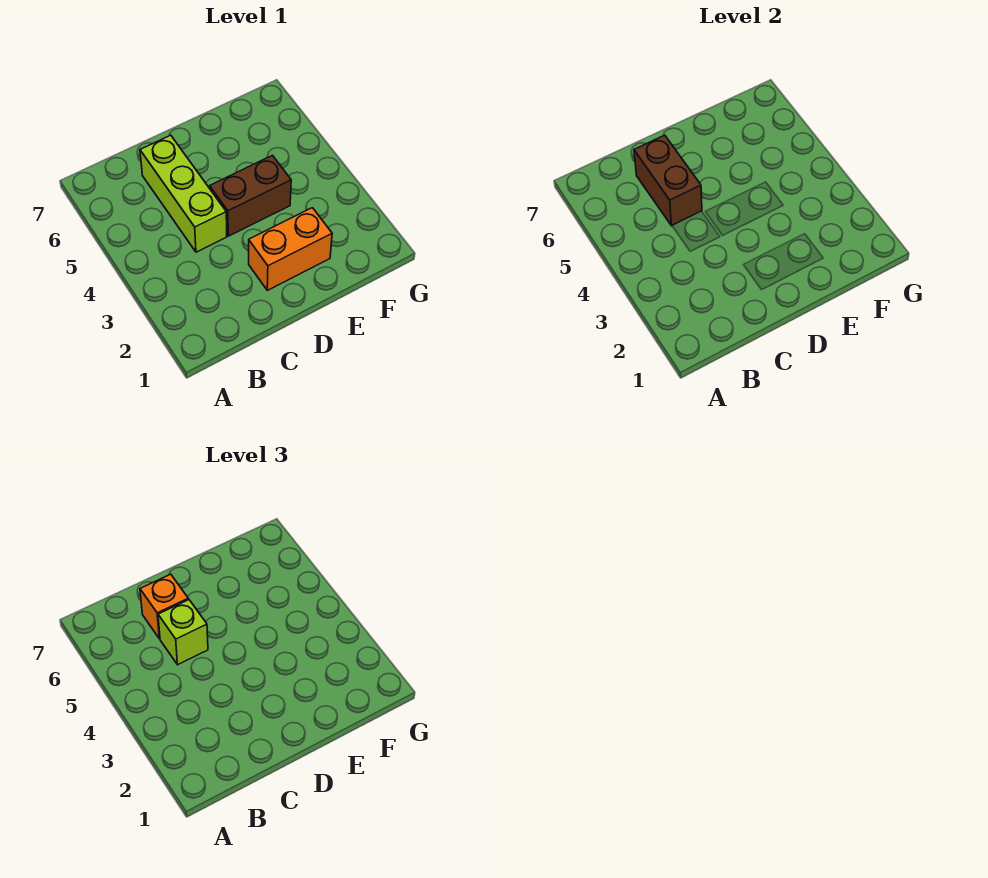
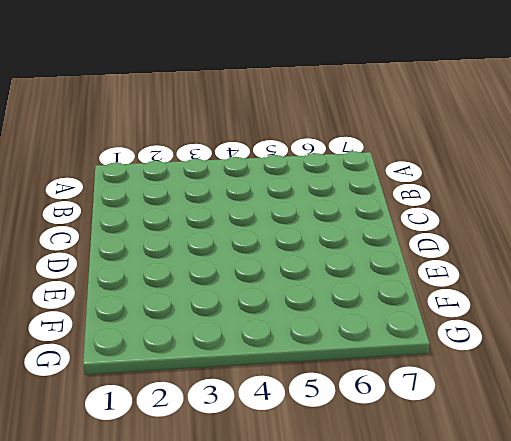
none -> lime 1x3 brick [140,135,227,252]
none -> orange 1x2 brick [249,208,332,290]

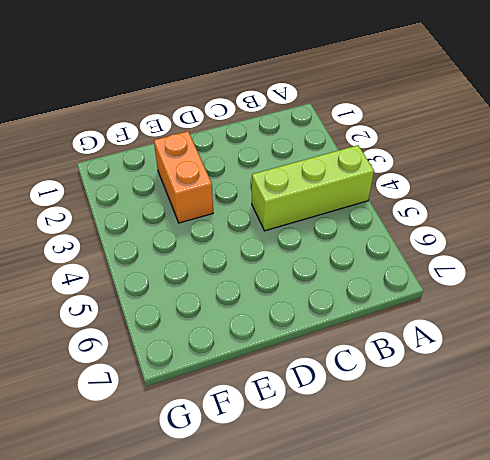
lime 1x3 brick [252,145,374,231] -> lime 1x3 brick turned to [140,135,227,252]
orange 1x2 brick [154,131,213,223] -> orange 1x2 brick turned to [249,208,332,290]
none -> brown 1x2 brick [210,155,291,236]
none -> brown 1x2 brick [634,135,702,226]

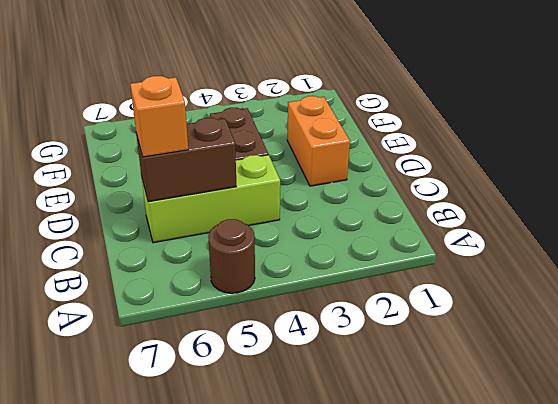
brown 1x1 round brick [208,219,255,293] -> none
none -> lime 1x1 brick [158,600,208,665]

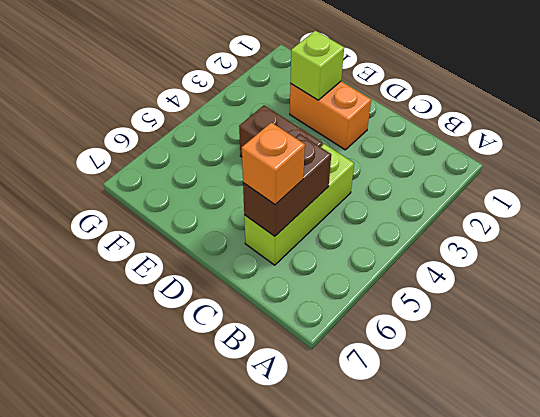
lime 1x1 brick [290,31,344,100] -> lime 1x1 brick moved to [158,600,208,665]

